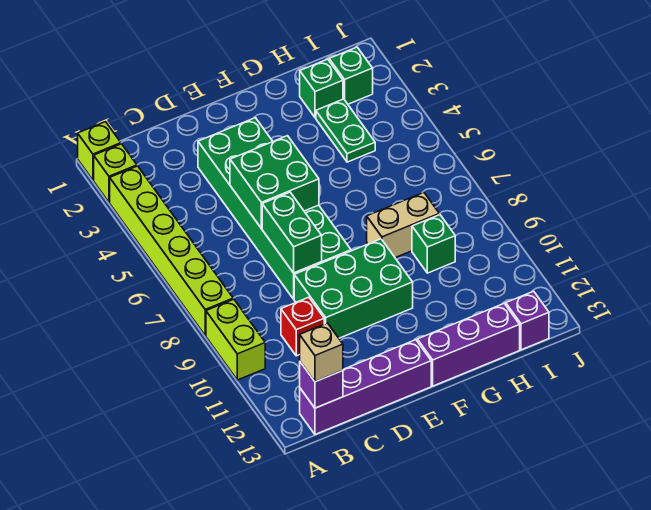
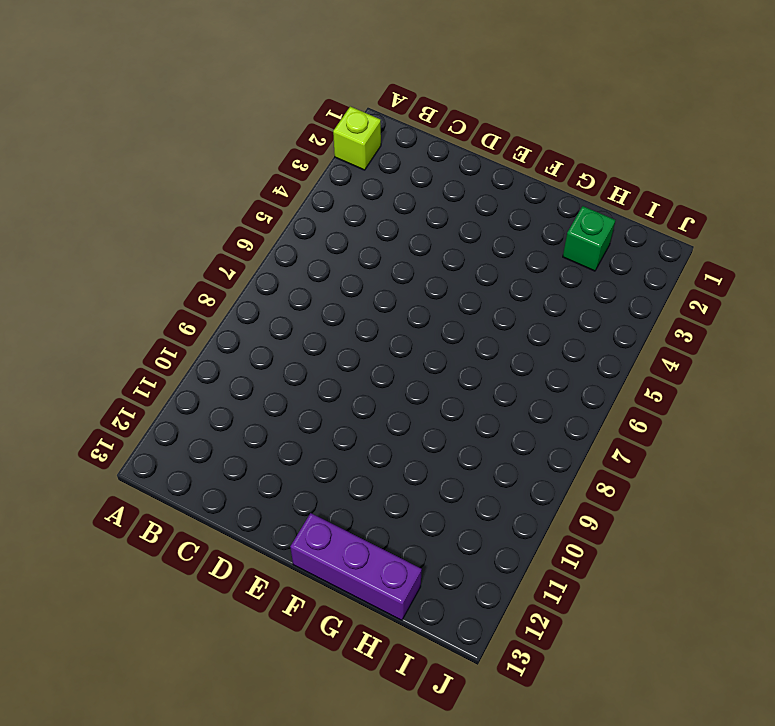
none -> lime 1x1 brick [78,122,121,180]
none -> lime 1x6 brick [110,166,233,336]
none -> lime 1x2 brick [206,299,265,380]

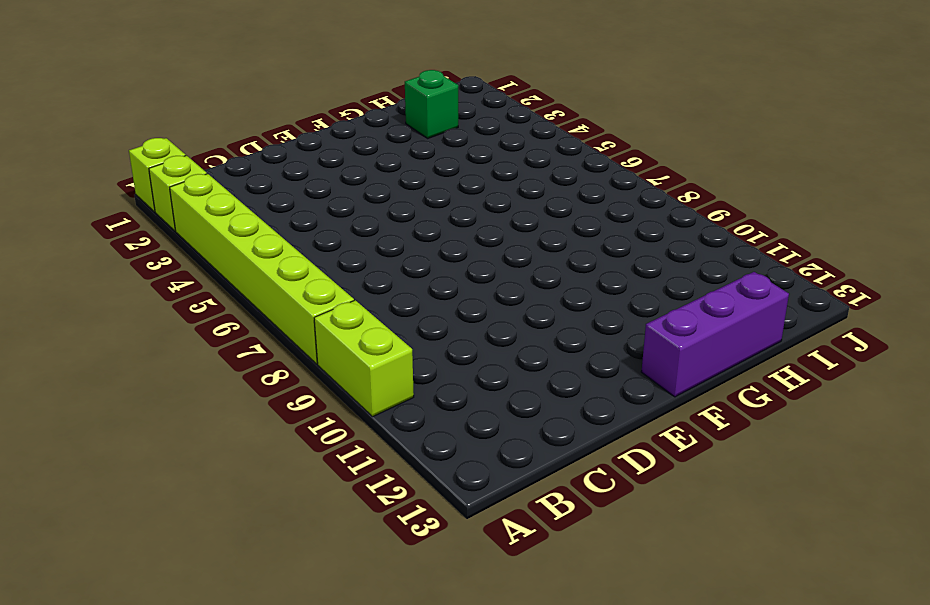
none -> purple 1x4 brick [300,340,431,434]
none -> red 1x1 brick [281,297,324,356]
none -> green 2x6 brick [198,118,351,299]

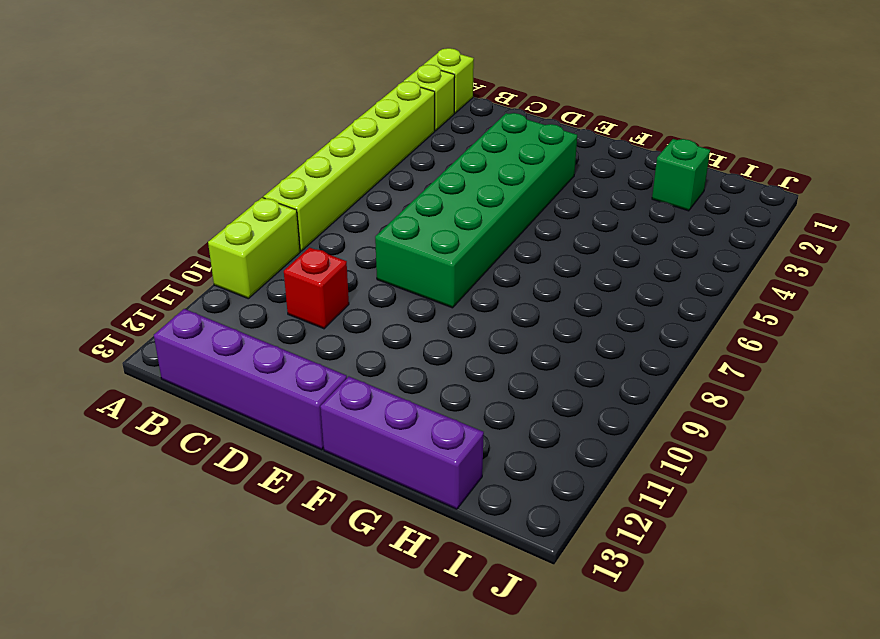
none -> green 2x3 brick [294,239,413,338]
none -> tan 1x2 brick [367,193,439,258]
none -> green 1x2 plate [316,99,375,162]

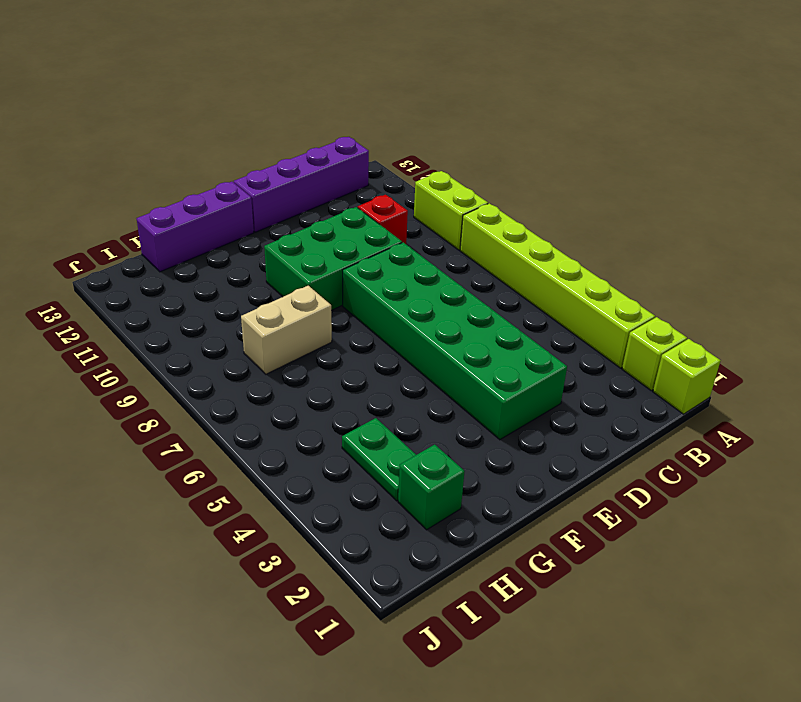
none -> green 1x1 brick [412,215,455,273]
none -> green 1x1 brick [329,47,373,104]
none -> purple 1x1 brick [506,291,549,350]

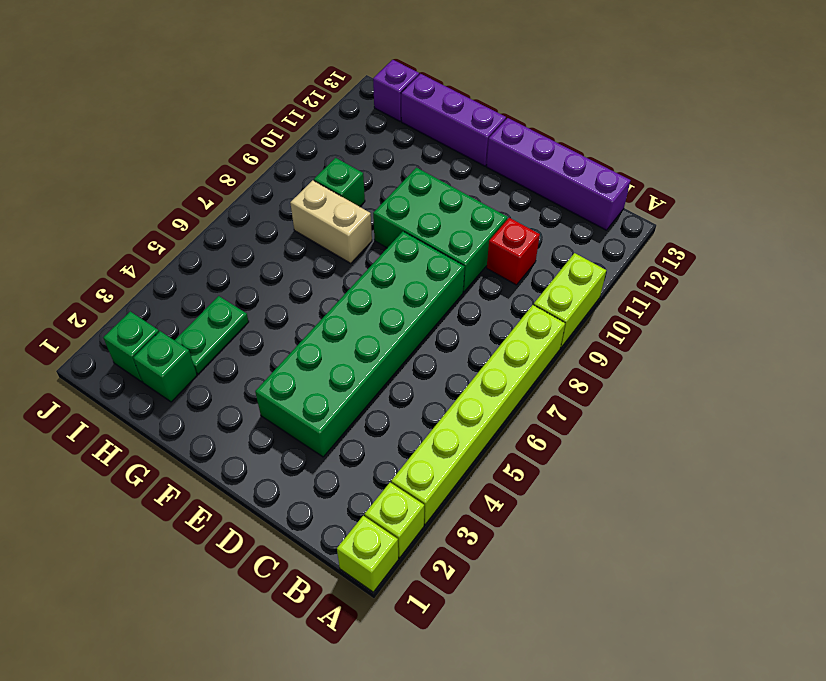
none -> purple 1x1 brick [300,362,343,408]
none -> green 2x2 brick [230,136,319,229]
none -> green 1x2 brick [262,192,322,273]

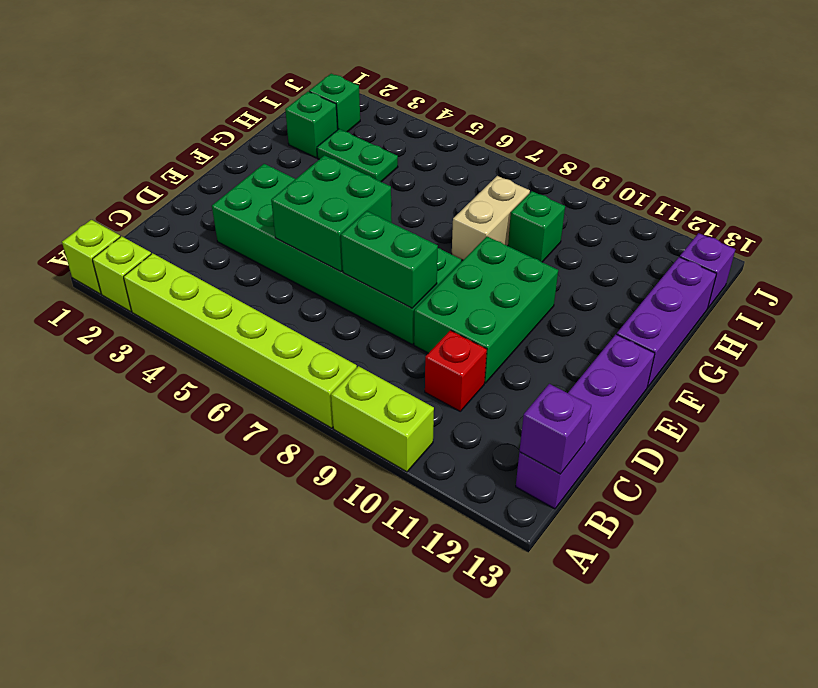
none -> tan 1x1 brick [300,323,343,382]

